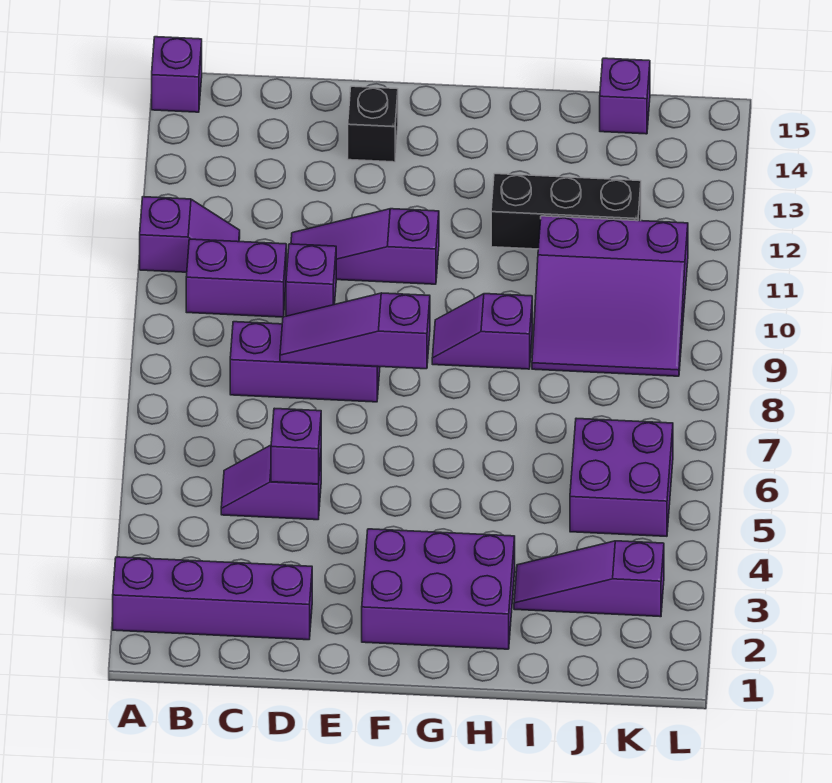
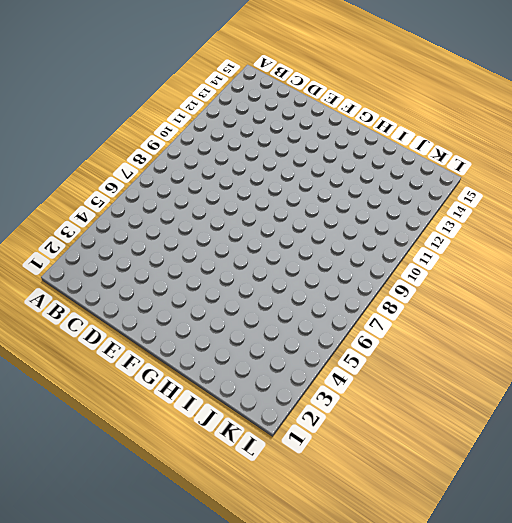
none -> purple 1x4 brick [113,557,312,640]
none -> purple 1x2 slope [140,197,240,272]
none -> purple 1x1 brick [152,37,202,112]

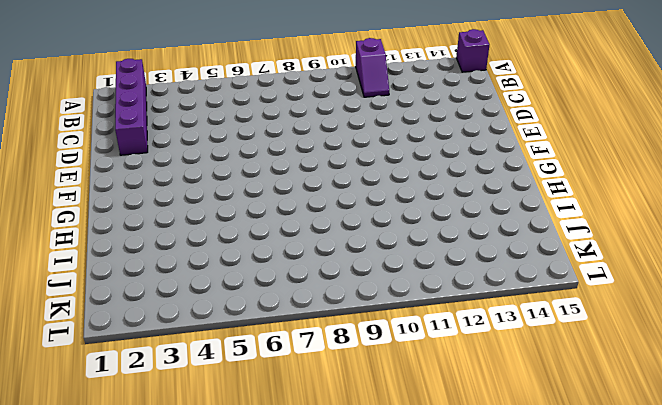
none -> purple 1x2 brick [186,239,286,317]
none -> purple 1x2 slope [221,445,321,520]
none -> purple 1x3 brick [230,322,380,402]

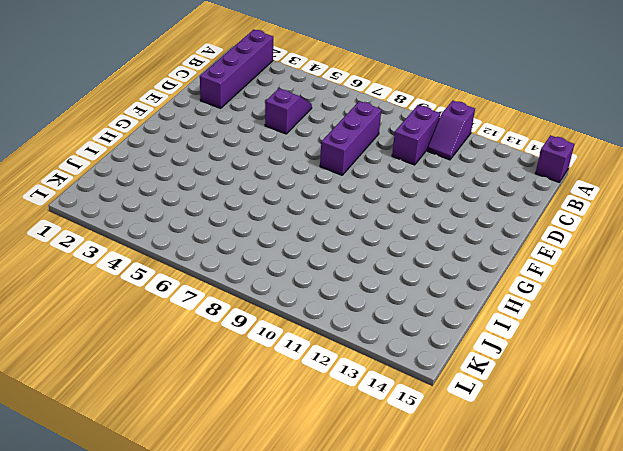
none -> purple 1x1 brick [286,244,336,316]
none -> purple 1x3 slope [291,209,439,284]
none -> black 1x1 brick [348,86,398,162]

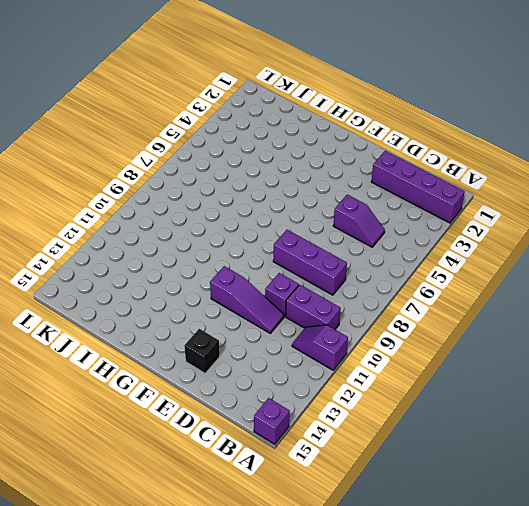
none -> purple 2x3 brick [362,529,515,649]
none -> purple 1x2 slope [432,294,532,369]
none -> black 1x3 brick [491,174,641,249]

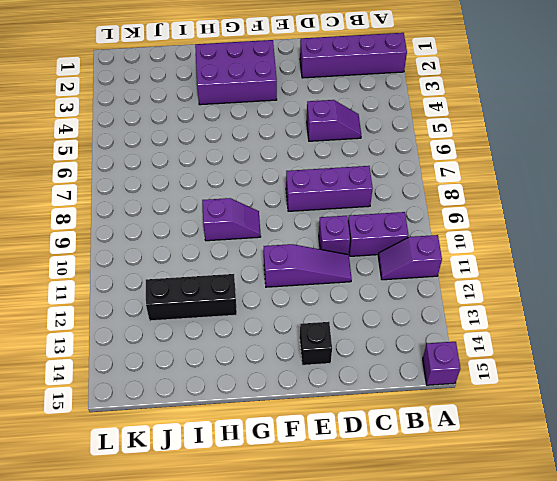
none -> purple 1x3 slope [514,541,664,617]
none -> purple 3x3 slope [532,216,688,376]
none -> purple 2x2 brick [570,418,673,536]

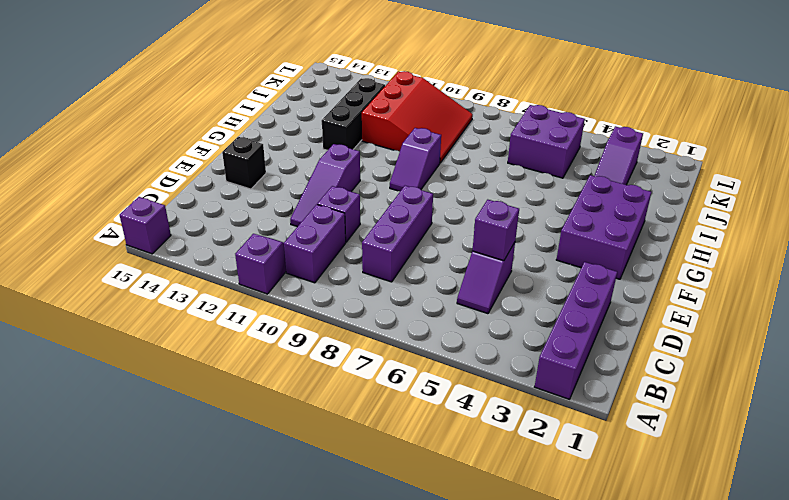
red 3x3 slope [362,71,473,163] -> purple 3x3 slope [532,216,688,376]
none -> purple 1x1 brick [600,58,650,134]
none -> purple 1x3 slope [280,293,430,369]

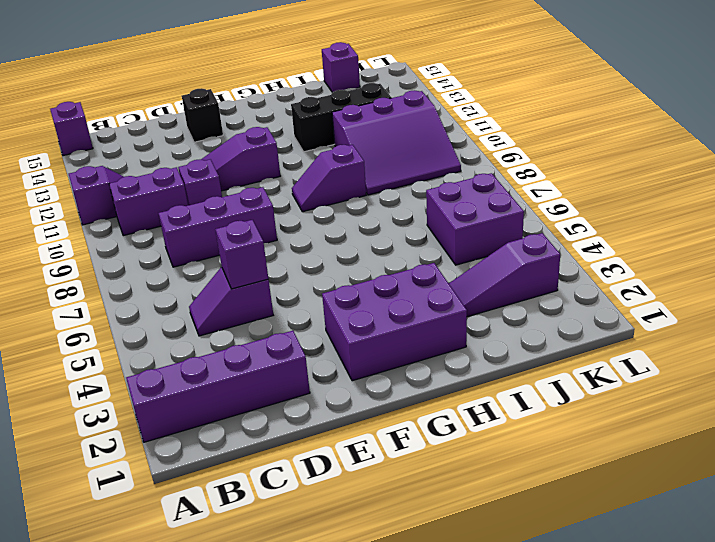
none -> purple 1x3 slope [280,293,430,369]

